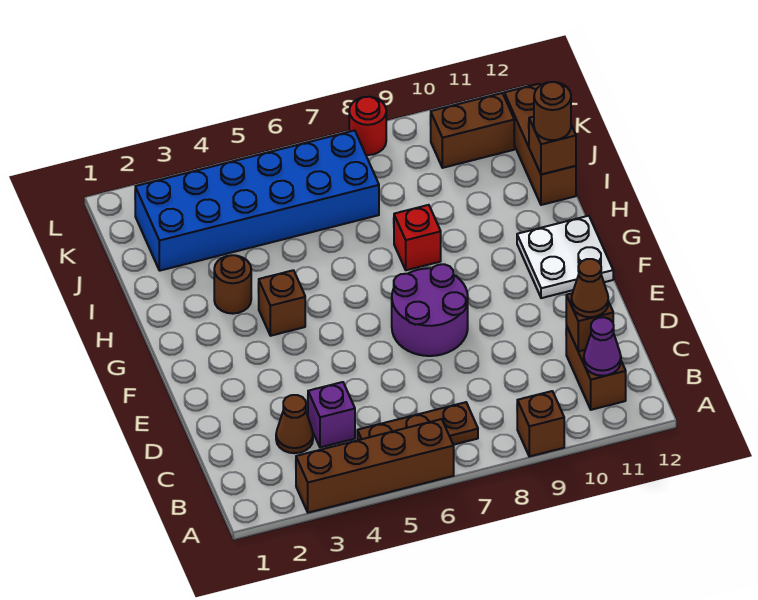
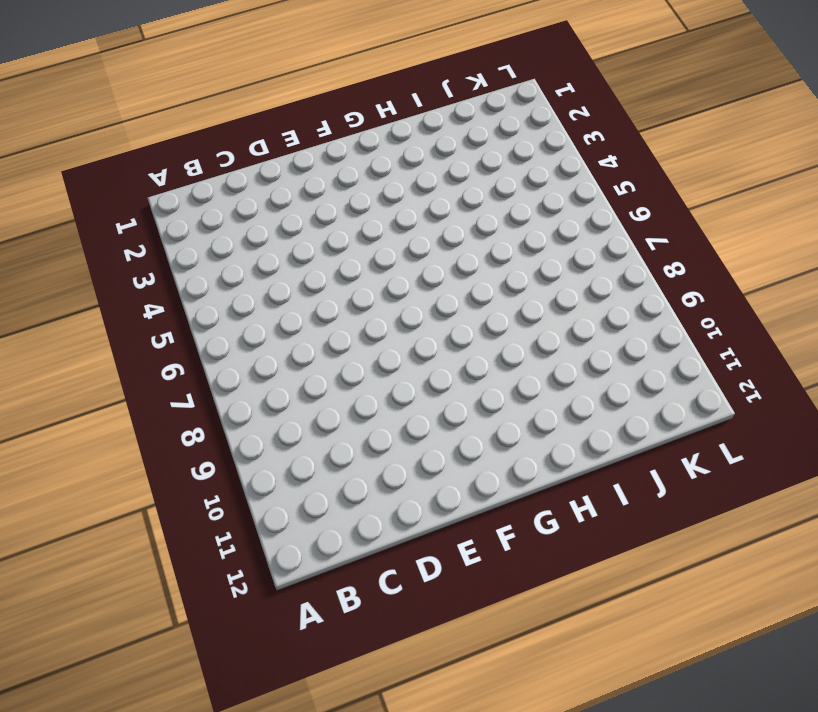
none -> brown 1x4 brick [296,419,454,513]
none -> brown 1x1 brick [517,391,564,456]
none -> brown 1x3 plate [357,402,478,445]

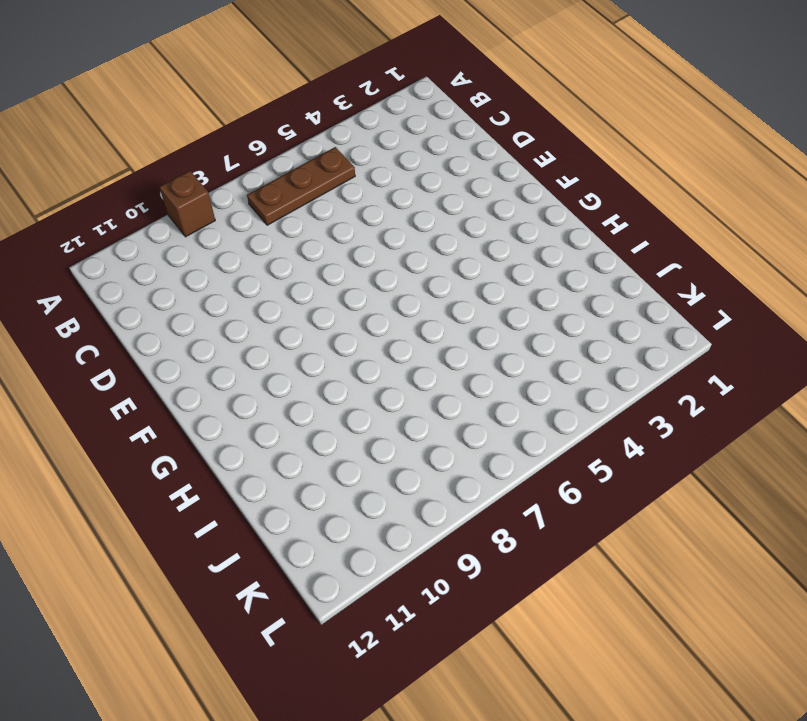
none -> brown 1x4 brick [296,419,454,513]
none -> brown 1x2 brick [566,326,626,410]
none -> brown 1x1 cone [276,395,313,453]

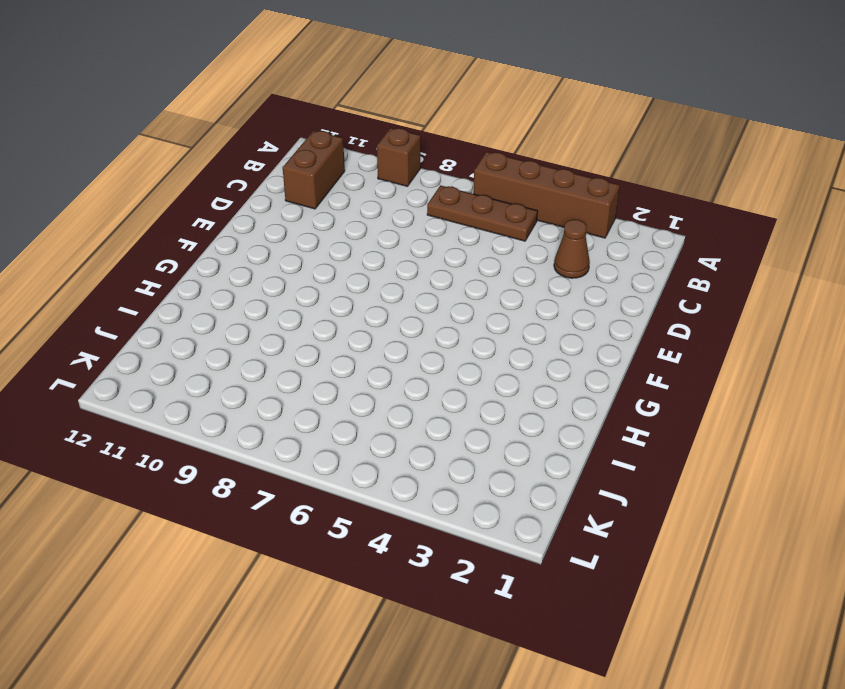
none -> purple 1x1 brick [308,382,355,447]
none -> purple 2x2 round brick [392,264,468,356]
none -> white 2x2 plate [517,216,613,298]

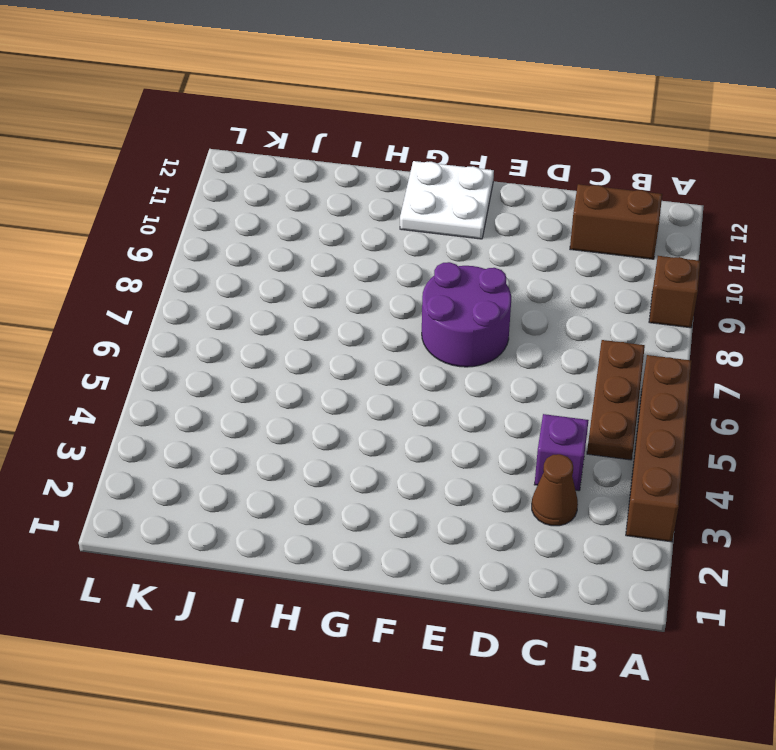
none -> brown 1x1 brick [259,270,305,336]
none -> brown 1x1 round brick [214,255,251,314]
none -> red 1x1 brick [394,205,441,270]

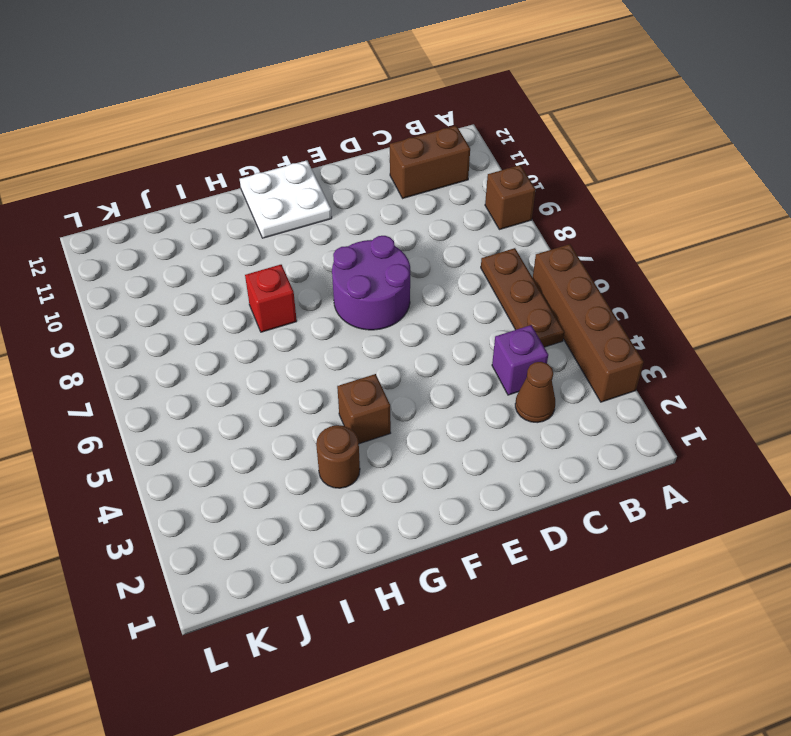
none -> brown 1x3 brick [504,84,576,205]
none -> blue 2x6 brick [135,130,379,271]
none -> brown 1x2 brick [430,93,514,168]

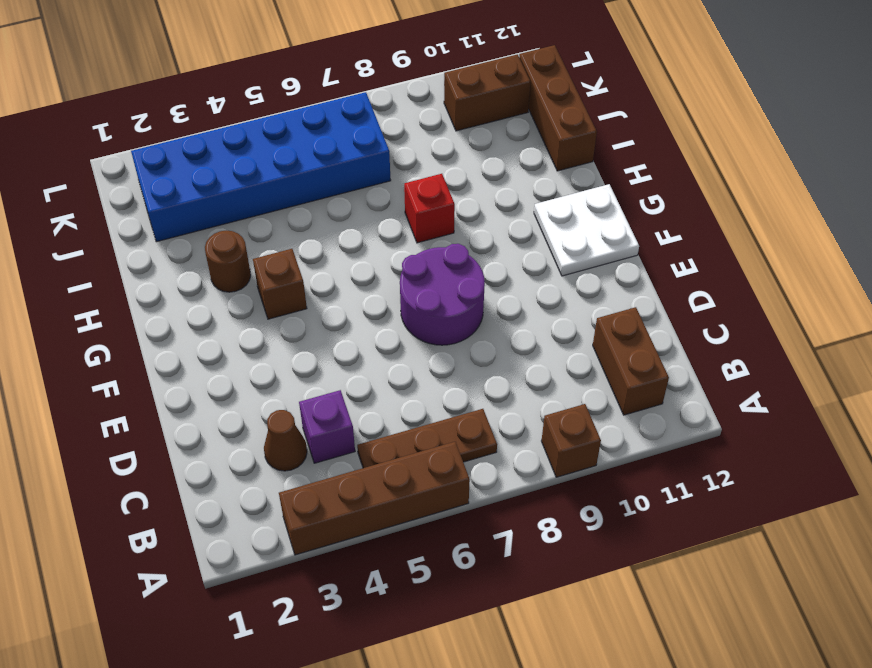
none -> red 1x1 round brick [349,97,386,155]
none -> purple 1x1 cone [584,317,621,376]
none -> brown 1x1 brick [566,293,613,351]

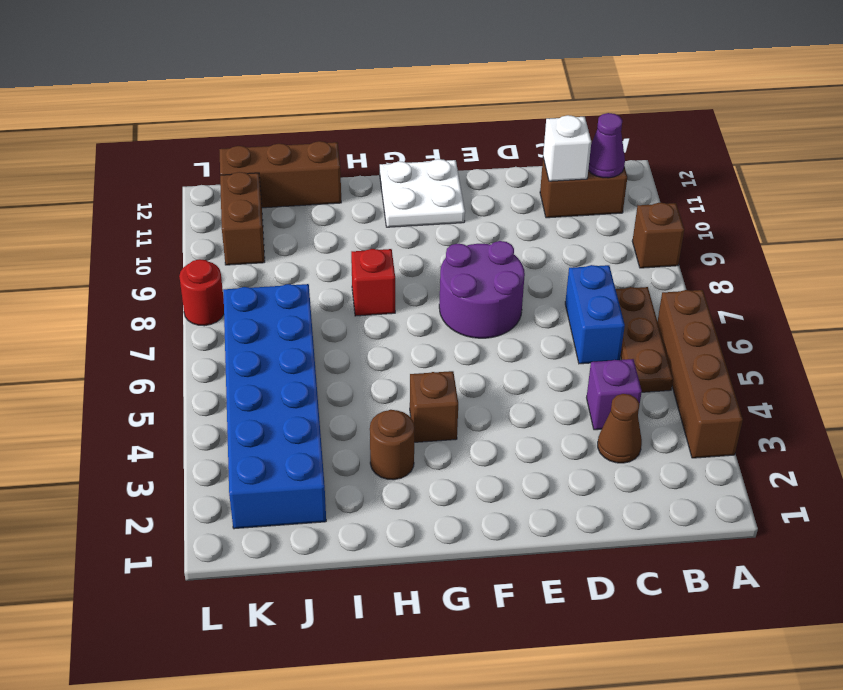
blue 1x2 brick [565,265,625,364] -> none
white 1x1 brick [543,115,591,181] -> brown 1x1 brick [566,293,613,351]
none -> brown 1x1 brick [529,117,576,175]
none -> brown 1x1 cone [571,259,608,317]
none -> brown 1x1 round brick [534,82,571,140]

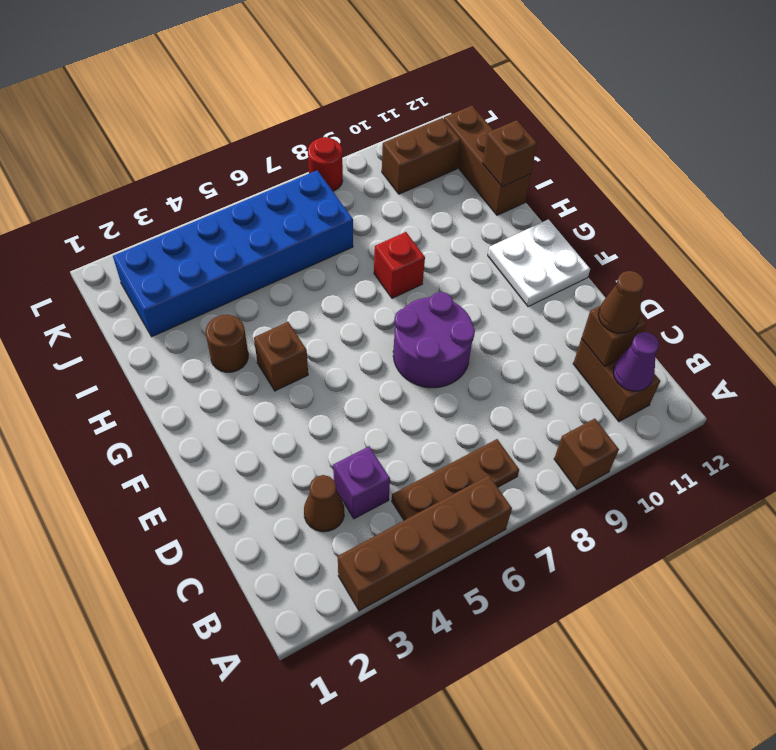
none -> brown 1x1 round brick [534,82,571,140]

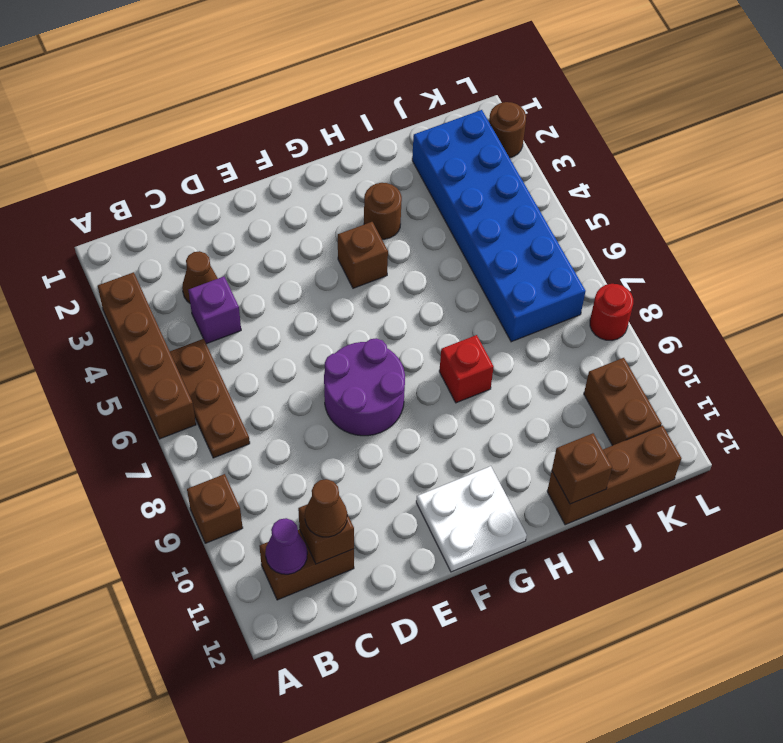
brown 1x1 round brick [489,102,526,158] -> brown 1x1 round brick moved to [534,82,571,140]

